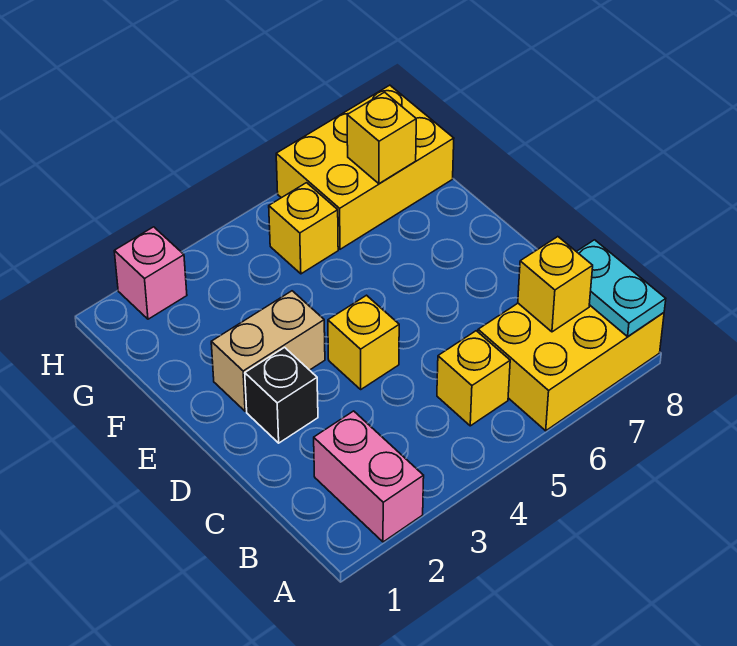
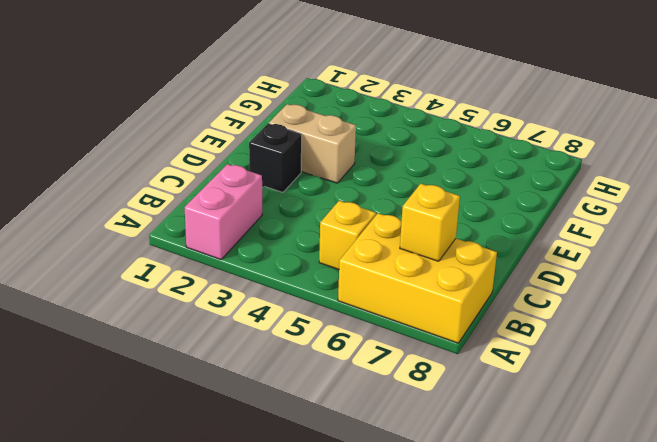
none -> yellow 1x1 brick [328,295,399,389]
none -> yellow 1x1 brick [269,183,338,274]
none -> yellow 2x3 brick [276,85,454,249]

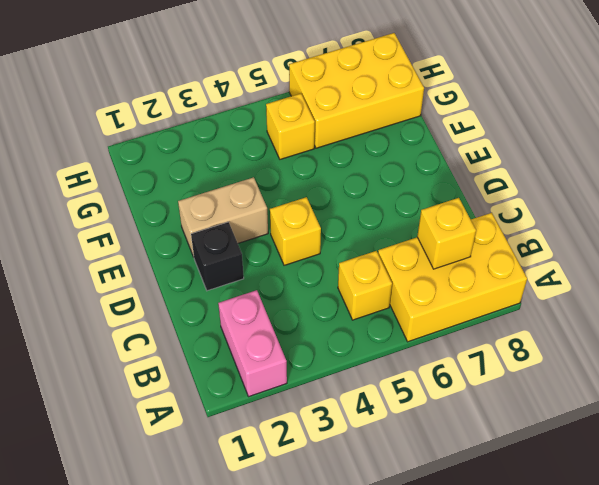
none -> pink 1x1 brick [114,227,187,319]
none -> cyan 1x2 plate [577,240,666,337]
none -> yellow 1x1 brick [347,92,416,184]

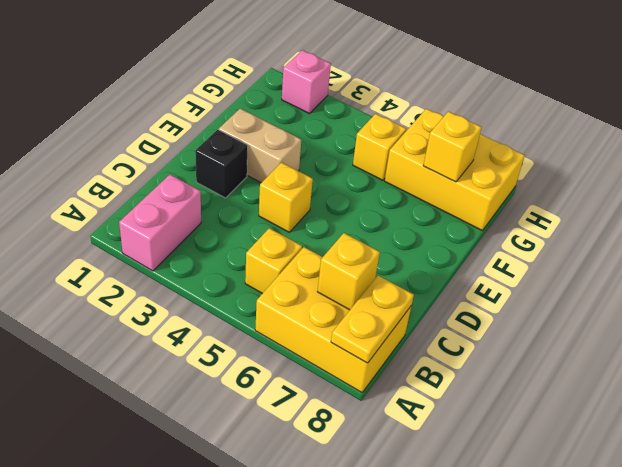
yellow 1x2 plate [331,276,414,363] -> cyan 1x2 plate [577,240,666,337]

